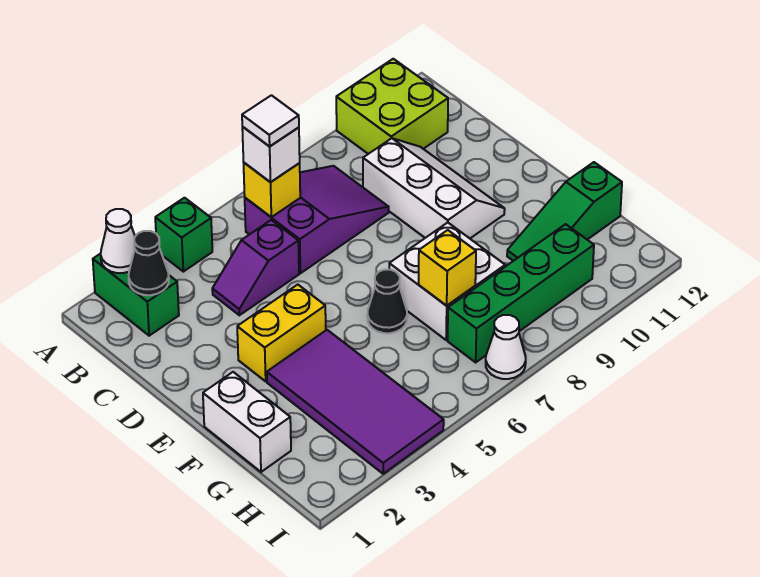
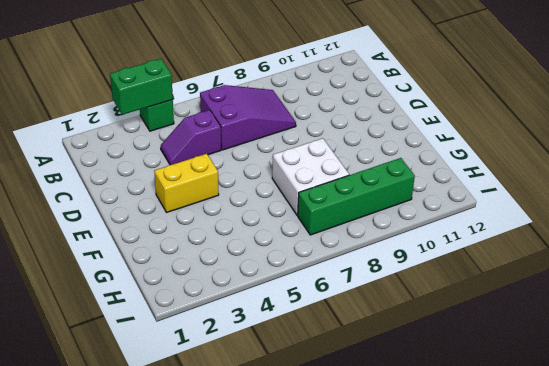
green 1x2 brick [110,59,173,115] -> green 1x2 brick turned to [93,254,179,336]
none -> lime 2x2 brick [336,59,448,154]
none -> white 2x3 slope [363,138,505,238]
none -> white 1x2 brick [203,372,291,472]

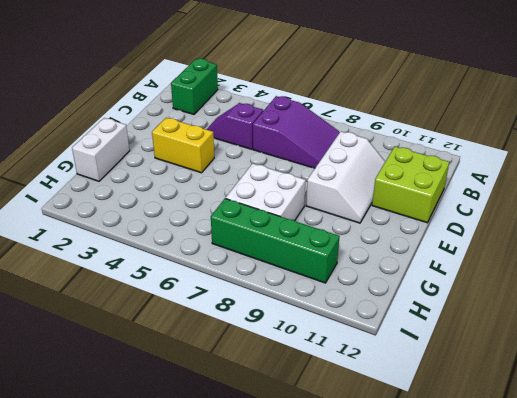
lime 2x2 brick [372,147,449,223] -> lime 2x2 brick moved to [336,59,448,154]
none -> green 1x1 brick [155,198,212,272]
none -> purple 2x4 tile [267,330,444,474]
none -> black 1x1 cone [367,270,407,333]

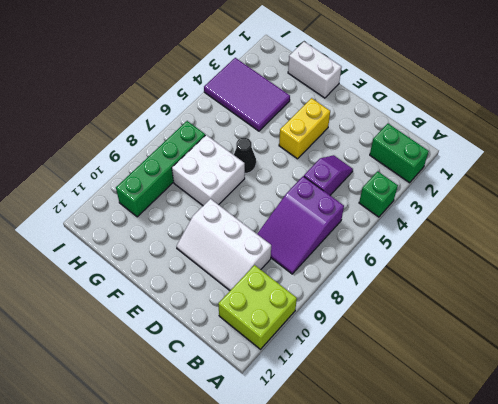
purple 2x3 tile [204,58,290,131] -> purple 2x4 tile [267,330,444,474]
none -> green 1x3 slope [507,162,622,261]
none -> white 1x1 cone [486,315,526,379]
none -> white 1x1 cone [101,209,135,273]

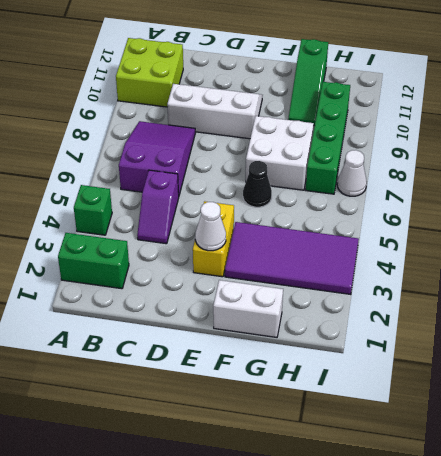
white 1x1 cone [195,202,226,251] -> white 1x1 cone moved to [101,209,135,273]
none -> black 1x1 cone [129,231,169,295]
none -> yellow 1x1 brick [244,163,300,217]
none -> yellow 1x1 brick [419,230,476,305]

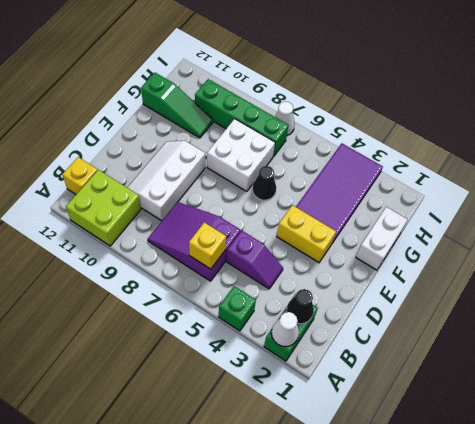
yellow 1x1 brick [62,157,98,194] -> yellow 1x1 brick moved to [419,230,476,305]
none -> white 1x1 brick [242,127,300,182]
none -> white 1x1 tile [242,95,299,146]

